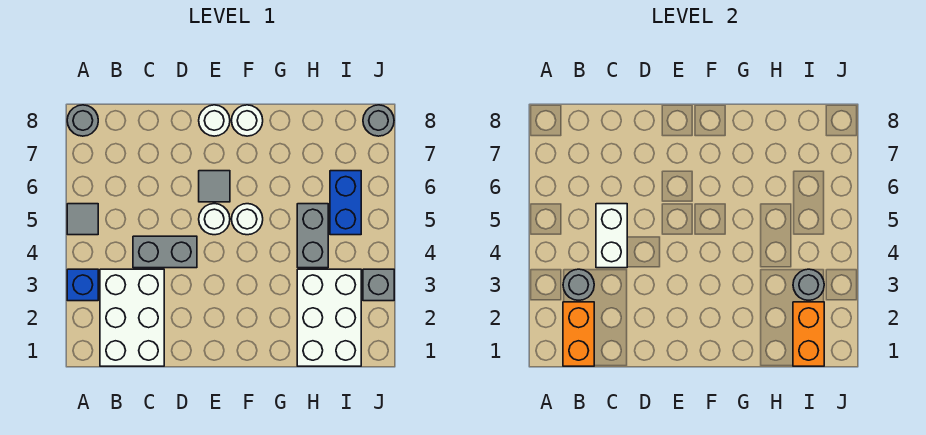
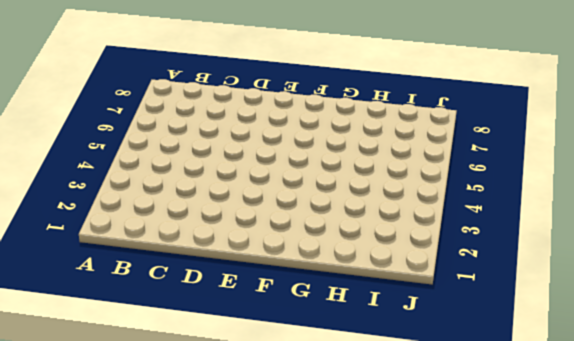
none -> blue 1x1 brick [67,269,98,301]
none -> grey 1x1 tile [67,204,98,235]
none -> grey 1x1 round brick [67,105,98,136]

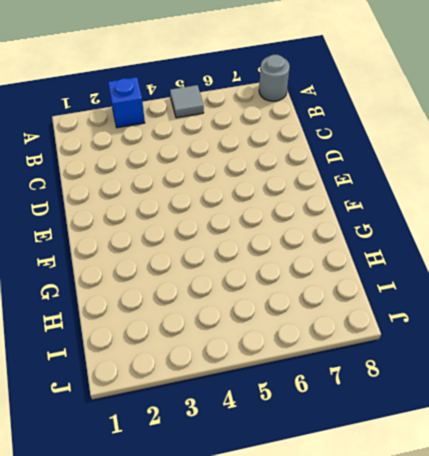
none -> white 2x3 brick [100,269,164,366]
none -> grey 1x2 brick [133,236,197,268]
none -> white 1x1 round brick [199,204,230,235]

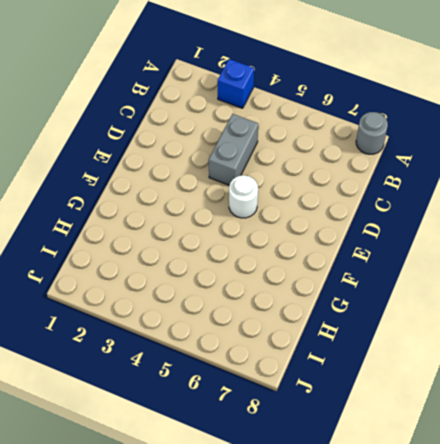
none -> grey 1x1 tile [67,204,98,235]
none -> white 2x3 brick [100,269,164,366]
none -> grey 1x1 tile [199,171,230,202]

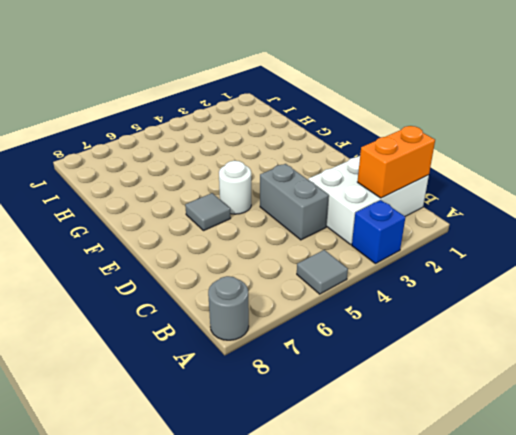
none -> white 1x1 round brick [199,105,230,136]
none -> white 1x1 round brick [232,204,263,235]
none -> white 1x1 round brick [232,105,263,136]

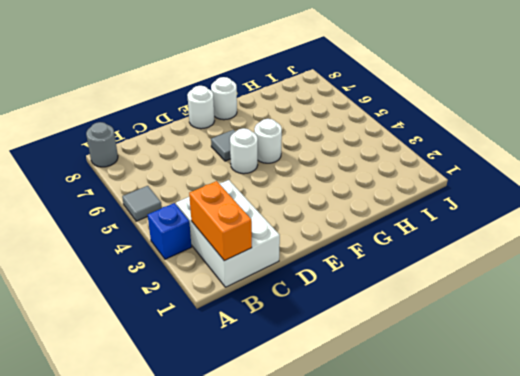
none -> grey 1x2 brick [133,236,197,268]
none -> white 2x3 brick [297,269,361,366]
none -> grey 1x2 brick [297,204,328,268]

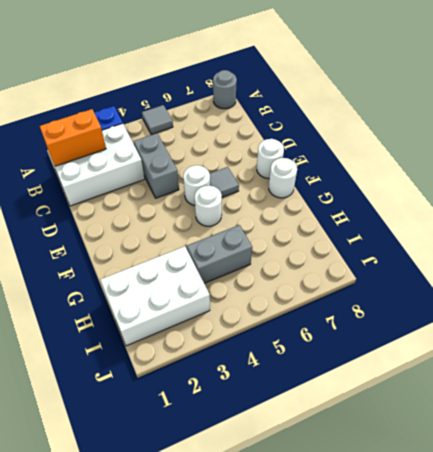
none -> blue 1x2 brick [330,171,361,235]
none -> grey 1x1 brick [363,269,394,301]
none -> grey 1x1 round brick [363,105,394,136]

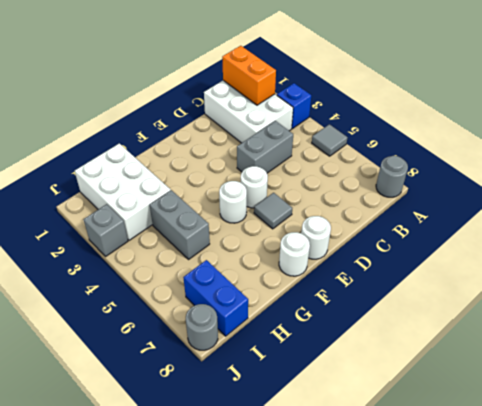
blue 1x2 brick [183,260,248,336] -> blue 1x2 brick moved to [330,171,361,235]
none -> grey 1x1 round brick [563,269,594,300]
none -> white 1x2 brick [596,204,627,268]
none -> orange 1x2 brick [793,302,824,366]

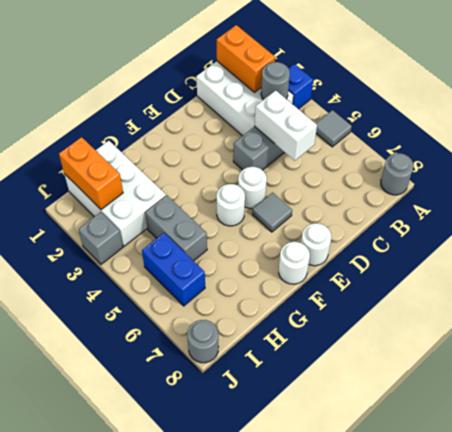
none -> grey 1x1 round brick [793,269,824,300]

